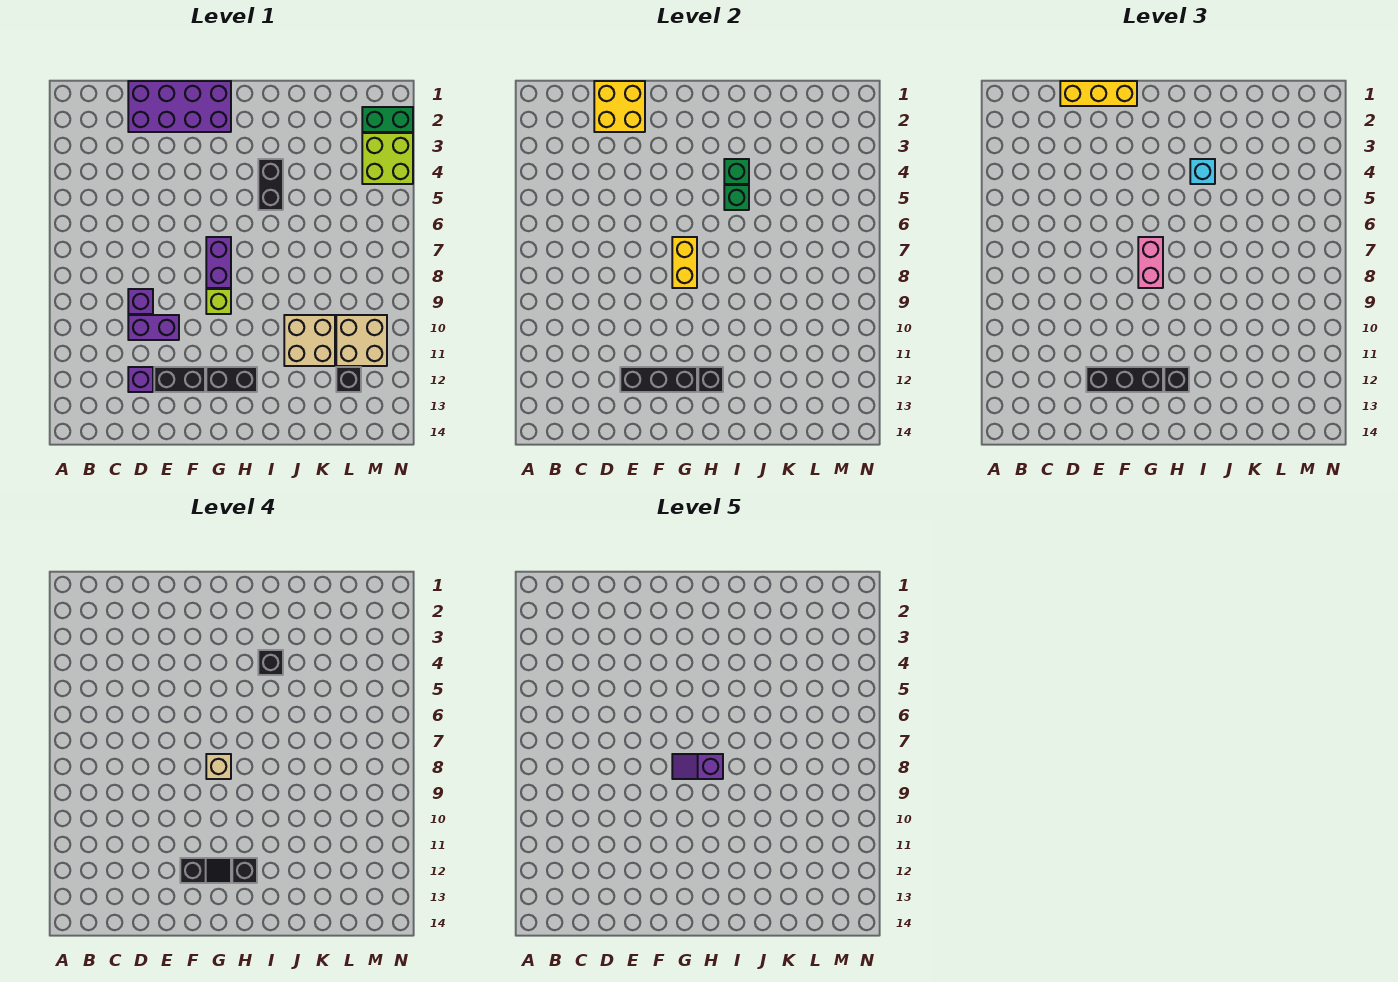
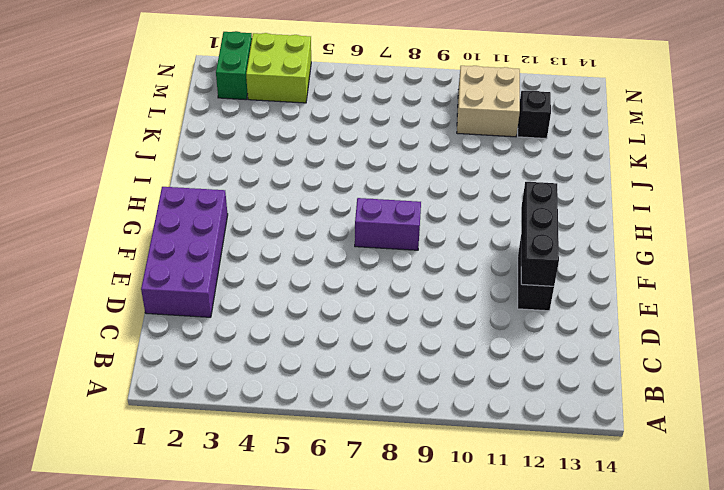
none -> purple 1x1 brick [128,289,153,314]
none -> purple 1x2 brick [128,315,179,340]
none -> purple 1x1 brick [128,367,153,392]
none -> lime 1x1 brick [206,289,231,314]

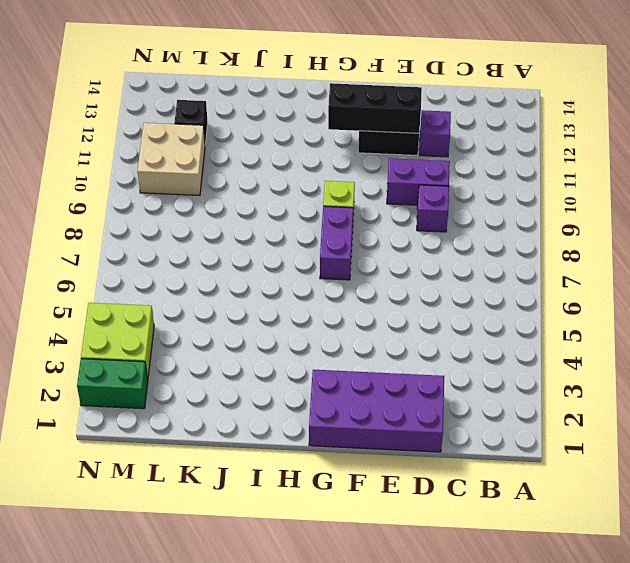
none -> black 1x2 brick [206,367,257,392]
none -> black 1x2 brick [258,159,283,210]
none -> tan 2x2 brick [284,315,335,366]
none -> yellow 2x2 brick [594,81,645,132]

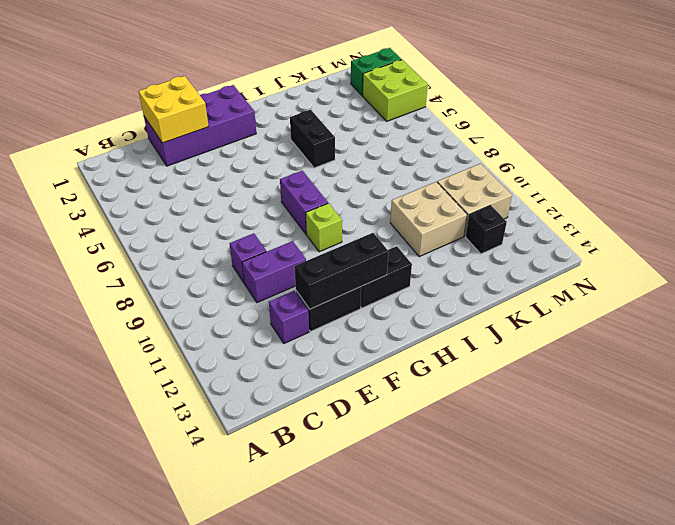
none -> yellow 1x2 brick [672,237,697,288]
none -> black 1x1 brick [698,367,723,392]
none -> green 1x1 brick [724,159,749,184]
none -> green 1x1 brick [724,185,749,210]

